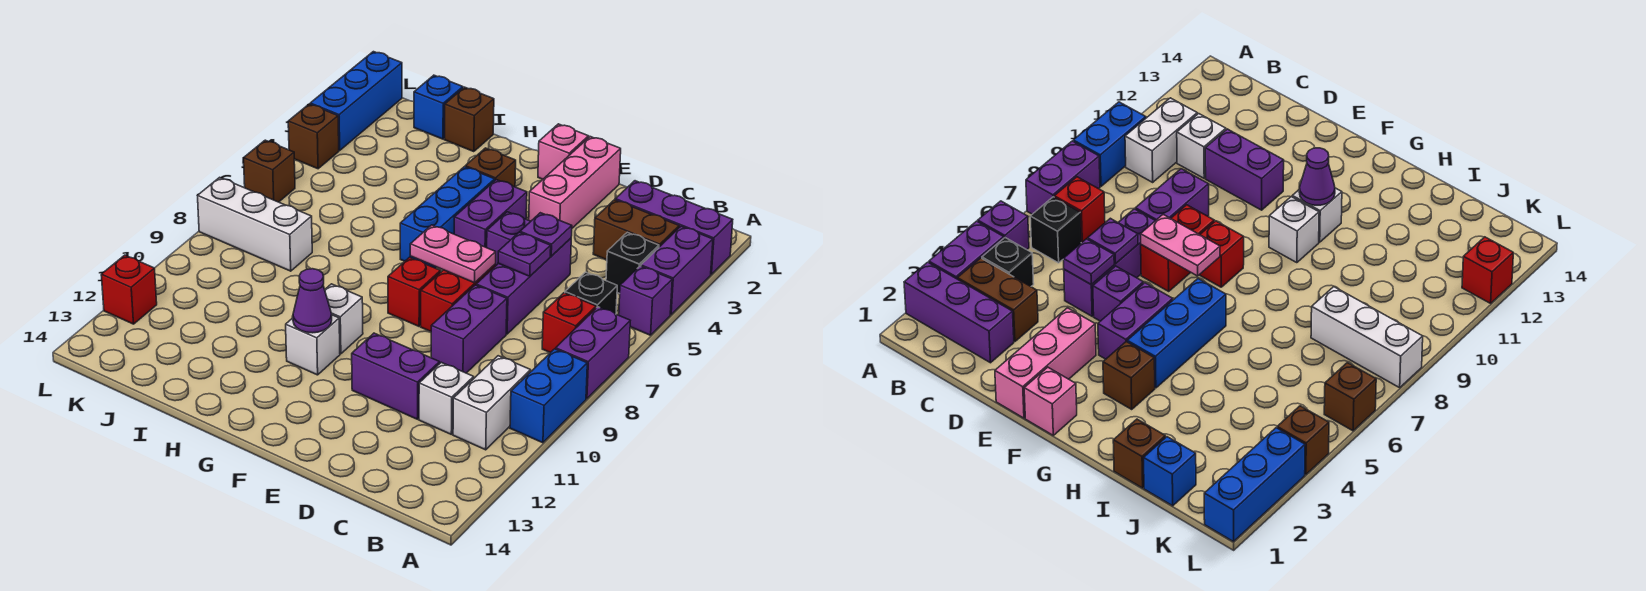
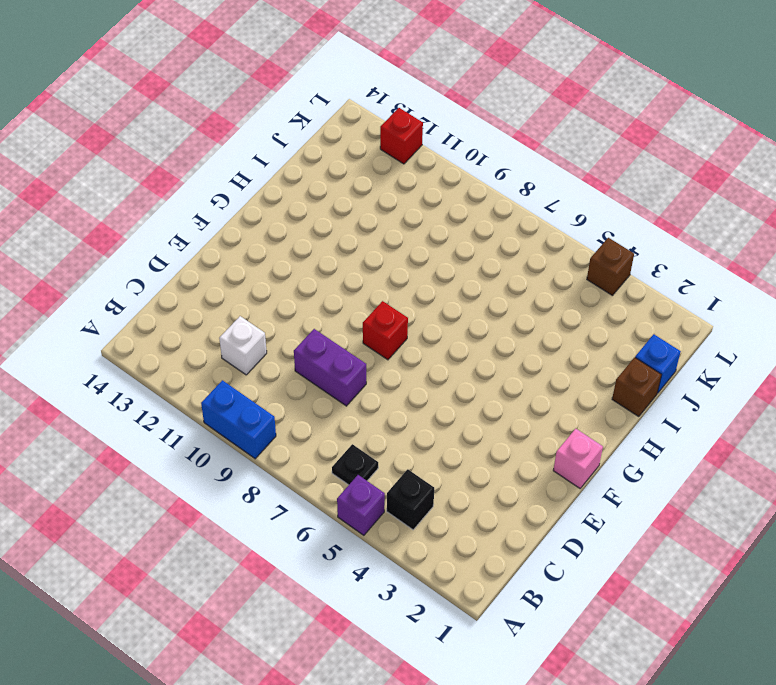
black 1x1 plate [332,444,378,485] -> black 1x1 brick [565,272,617,314]
none -> purple 1x3 brick [615,181,733,274]
none -> purple 1x2 brick [641,226,713,315]
none -> purple 1x2 brick [556,307,630,399]
none -> brown 1x2 brick [593,200,679,260]

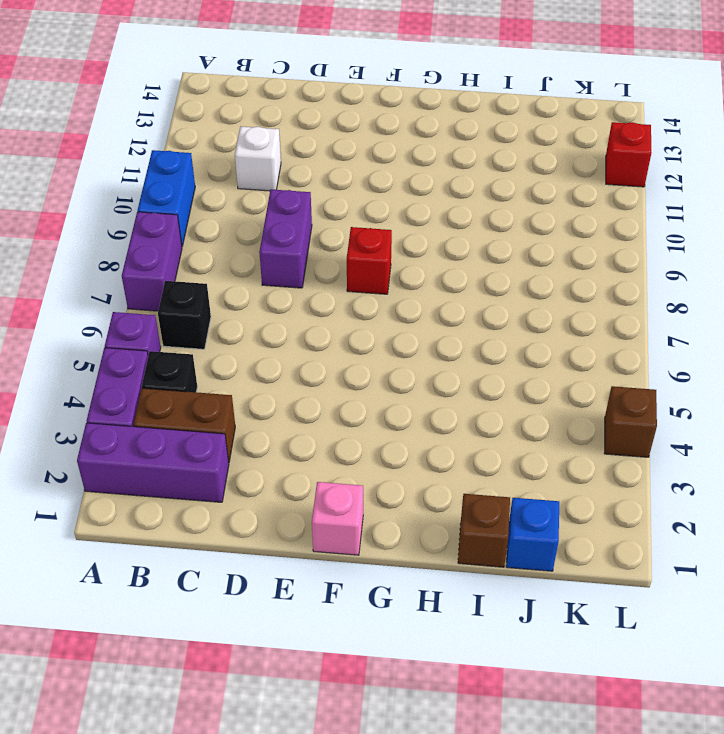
none -> red 1x1 brick [542,293,596,353]
none -> white 1x2 brick [453,356,531,450]
none -> purple 1x3 brick [476,238,571,334]
none -> purple 1x2 brick [352,333,440,419]

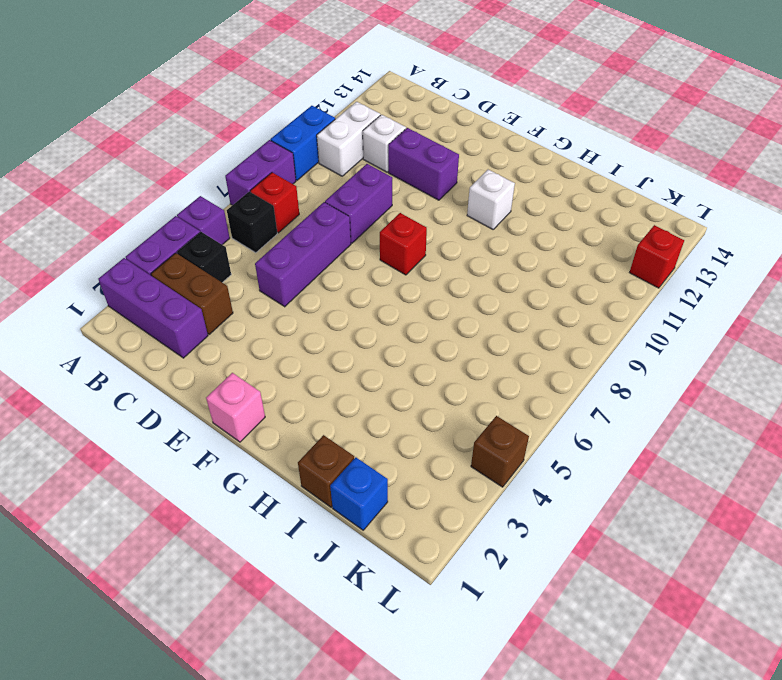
none -> pink 1x3 brick [529,137,621,228]
none -> purple 1x1 brick [487,212,531,266]
none -> red 1x2 brick [421,264,496,332]
none -> purple 1x2 brick [454,180,527,248]

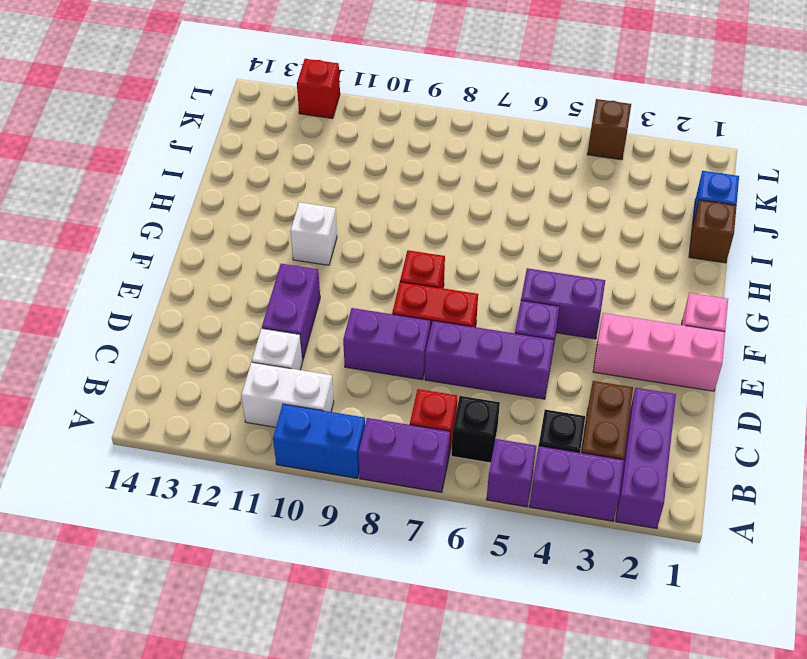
none -> brown 1x1 brick [465,148,516,187]
none -> blue 1x3 brick [400,167,495,268]
none -> white 1x1 brick [325,284,363,354]
none -> white 1x3 brick [198,177,312,271]

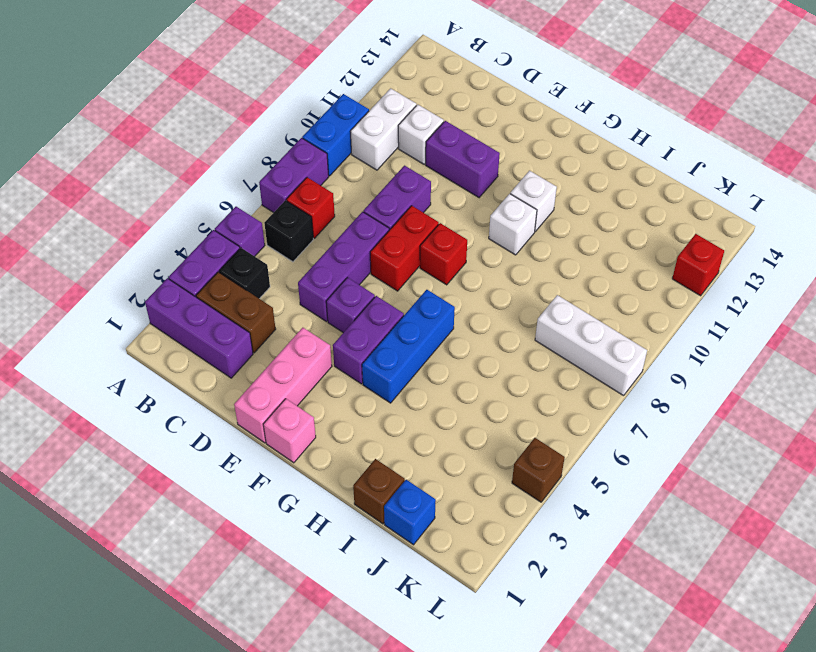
none -> brown 1x1 brick [465,148,516,187]
none -> blue 1x3 brick [310,52,402,150]
none -> brown 1x1 brick [244,140,295,202]
none -> purple 1x1 plate [520,213,572,256]

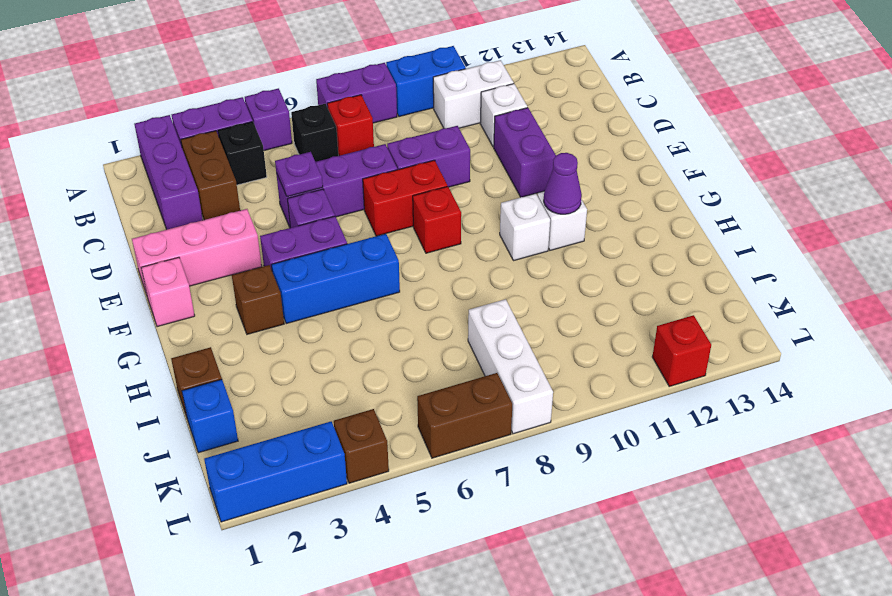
brown 1x2 brick [417,373,512,458] -> brown 1x1 brick [244,140,295,202]
none -> purple 1x1 plate [498,232,551,276]
none -> pink 1x2 plate [410,225,496,283]

